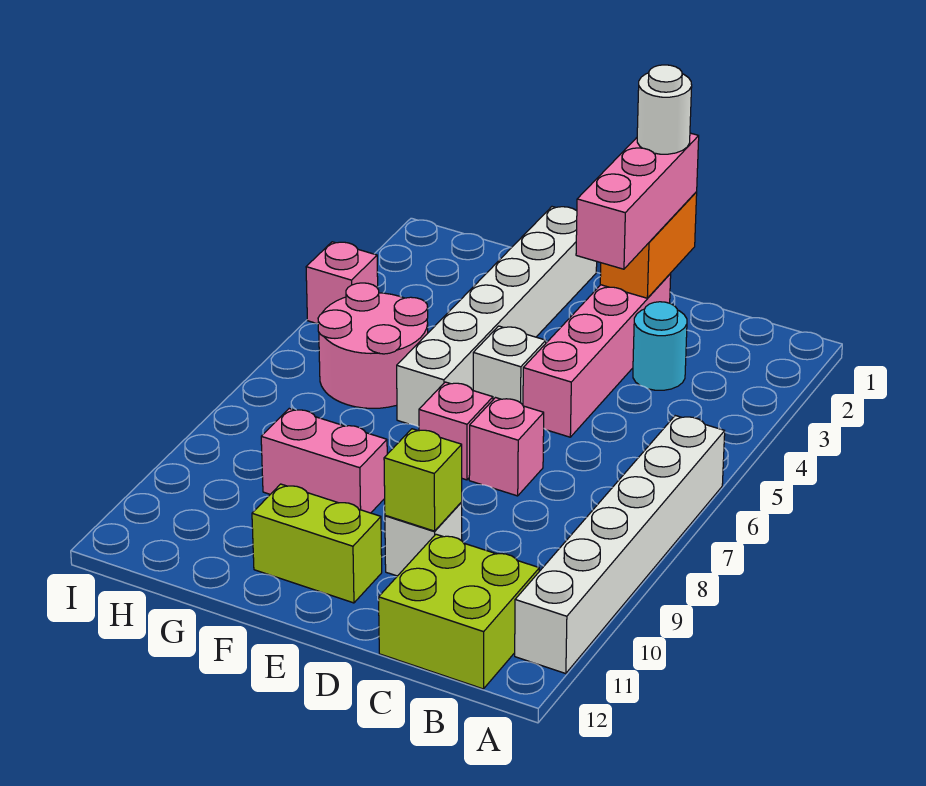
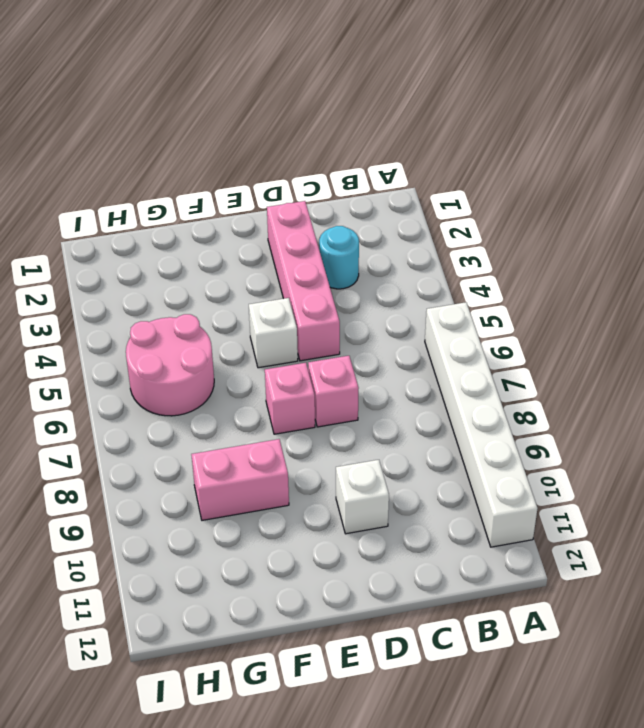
none -> lime 2x2 brick [379,534,539,689]
none -> lime 1x2 brick [252,484,382,603]
none -> white 1x6 brick [397,207,597,427]

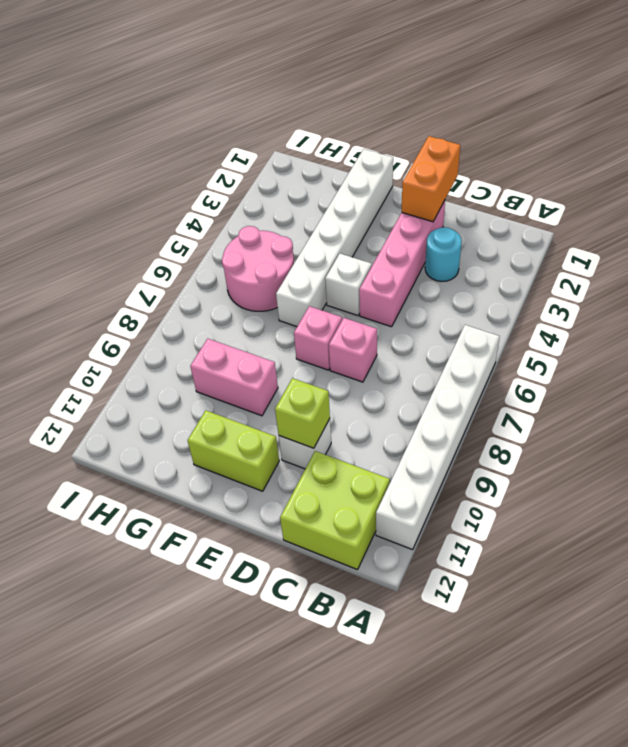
none -> pink 1x1 brick [306,242,378,324]
none -> pink 1x3 brick [576,133,699,269]
none -> white 1x1 round brick [637,65,692,154]

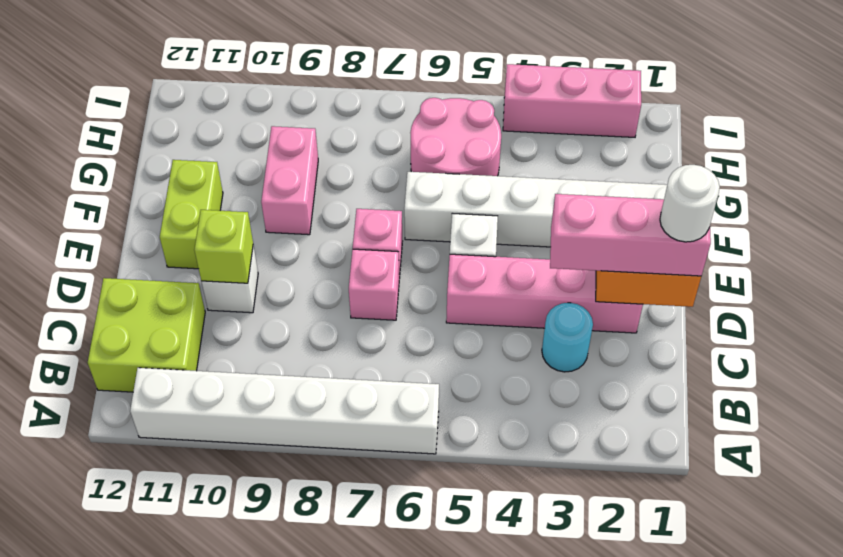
pink 1x3 brick [503,64,641,137] -> pink 1x1 brick [306,242,378,324]

